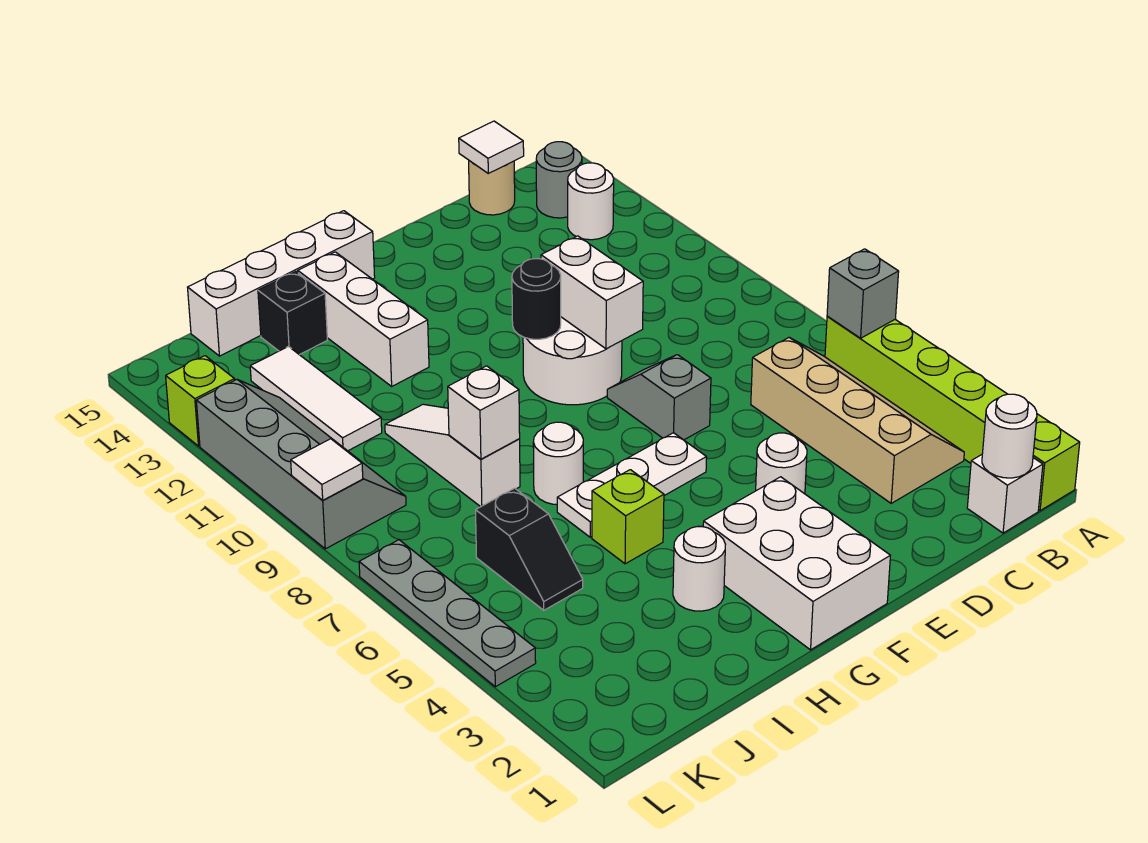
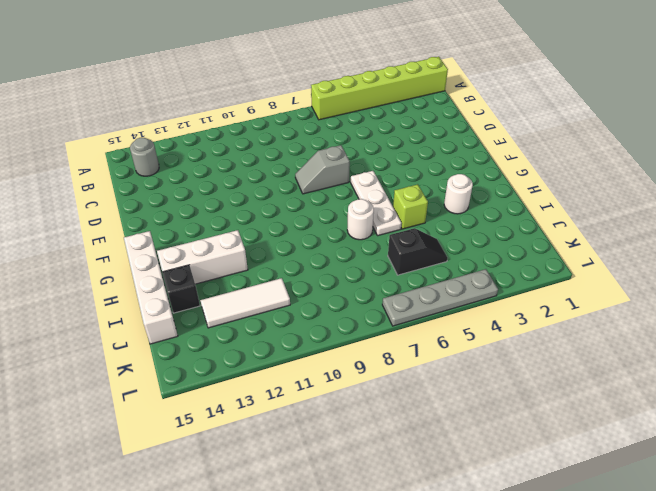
none -> white 1x1 brick [967,455,1043,533]
none -> tan 2x4 slope [751,338,964,503]
none -> white 1x1 round brick [568,163,614,240]
none -> tan 1x1 round brick [469,161,515,215]

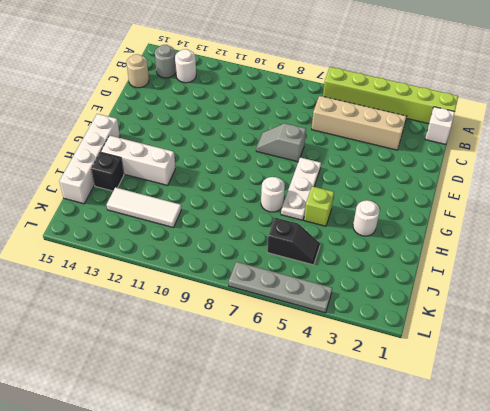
none -> white 1x1 round brick [756,433,807,494]
none -> white 2x2 round brick [523,317,622,405]
none -> white 2x3 brick [703,477,890,650]
none -> white 1x3 slope [385,404,520,507]

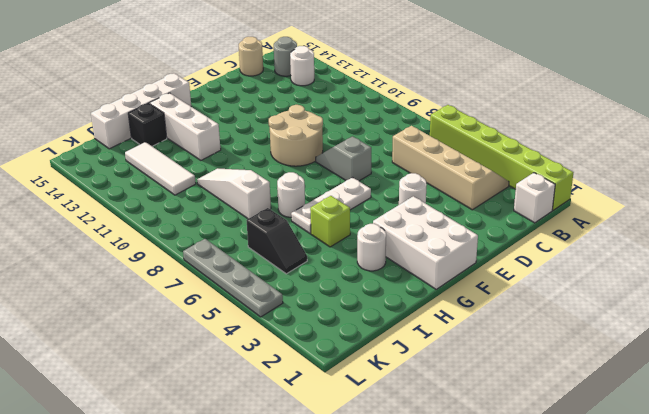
tan 2x2 round brick [269,105,323,166] -> white 2x2 round brick [523,317,622,405]
none -> grey 2x4 slope [196,380,406,549]
none -> lime 1x1 brick [166,356,235,446]
none -> grey 1x1 brick [827,249,899,338]
none -> white 1x1 round brick [982,394,1037,478]

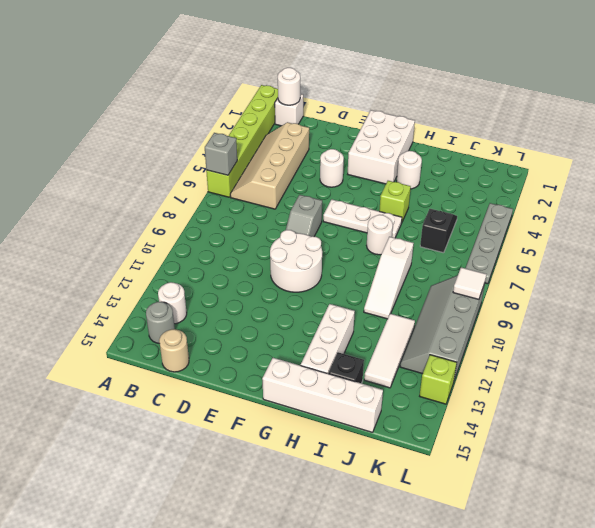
none -> white 1x1 tile [459,121,524,173]
none -> white 1x2 brick [541,236,643,349]
none -> black 1x1 round brick [512,259,561,339]
none -> white 1x1 brick [448,366,520,459]

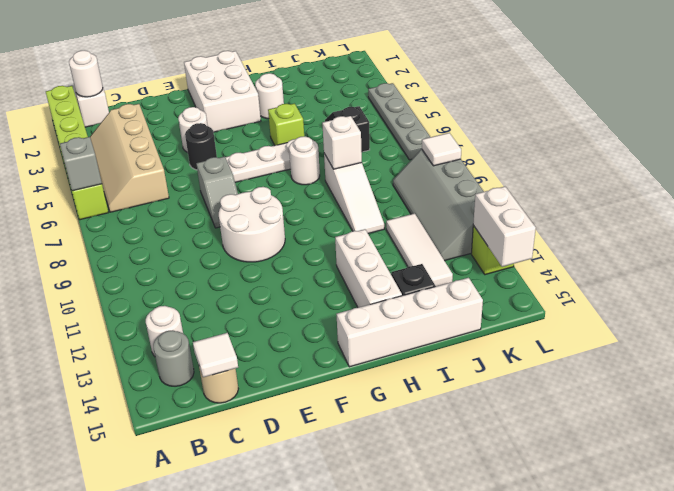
black 1x1 round brick [185,123,217,170] -> black 1x1 round brick moved to [512,259,561,339]
white 1x2 brick [473,187,536,267] -> white 1x2 brick moved to [541,236,643,349]

